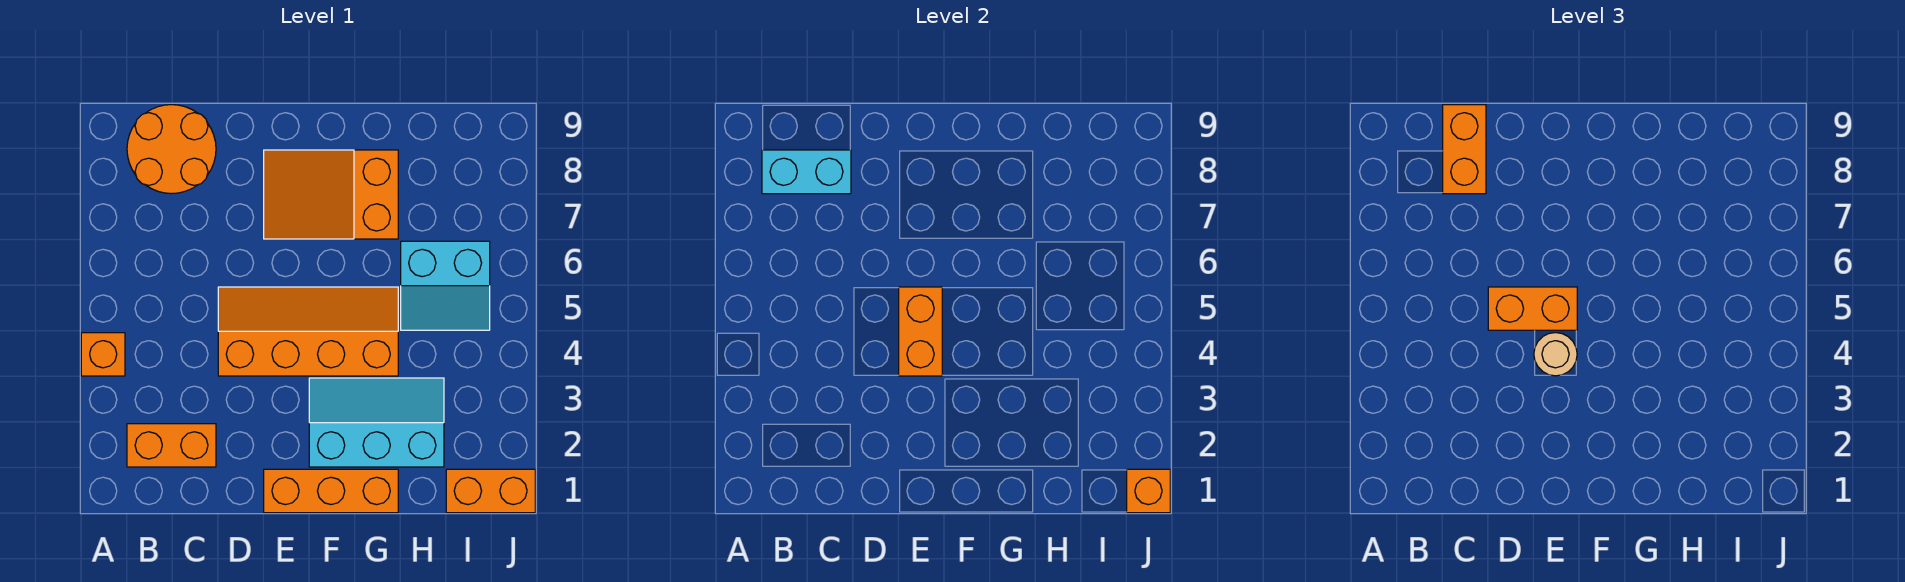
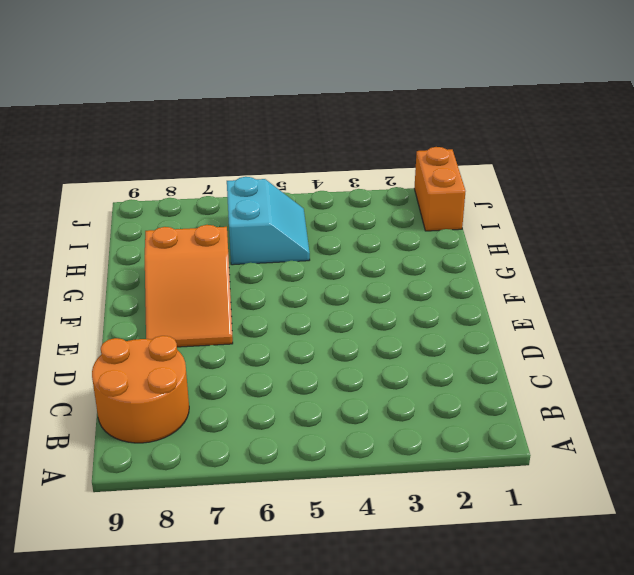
none -> orange 1x1 brick [81,333,125,376]
none -> orange 1x2 brick [127,424,216,467]
none -> orange 2x4 slope [218,287,398,376]

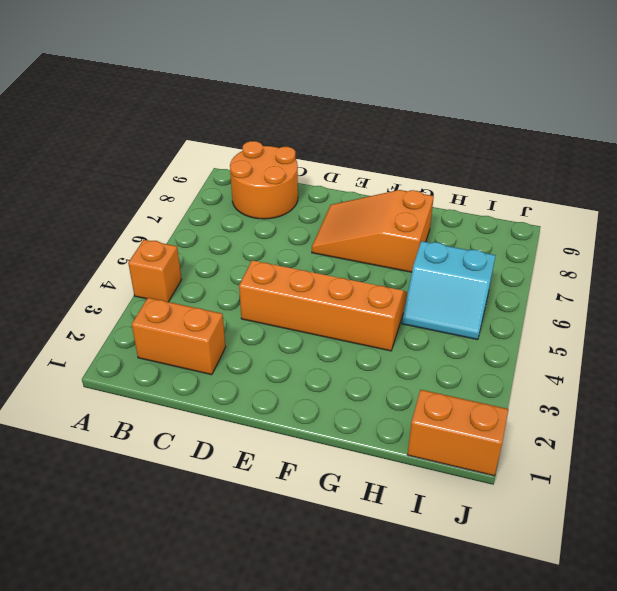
none -> orange 1x3 brick [264,469,398,513]
none -> cyan 2x3 slope [309,378,444,467]
none -> cyan 1x2 brick [762,150,851,194]

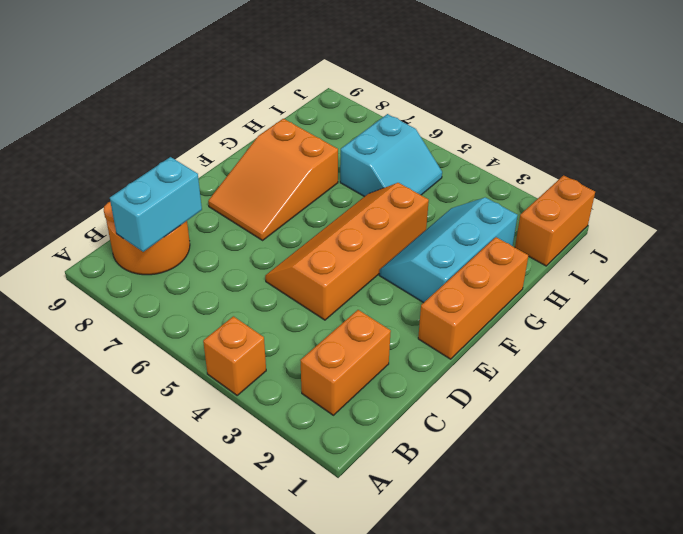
none -> orange 1x2 brick [899,287,942,376]
none -> orange 1x1 brick [1127,469,1170,513]
none -> orange 1x2 brick [1443,105,1486,194]

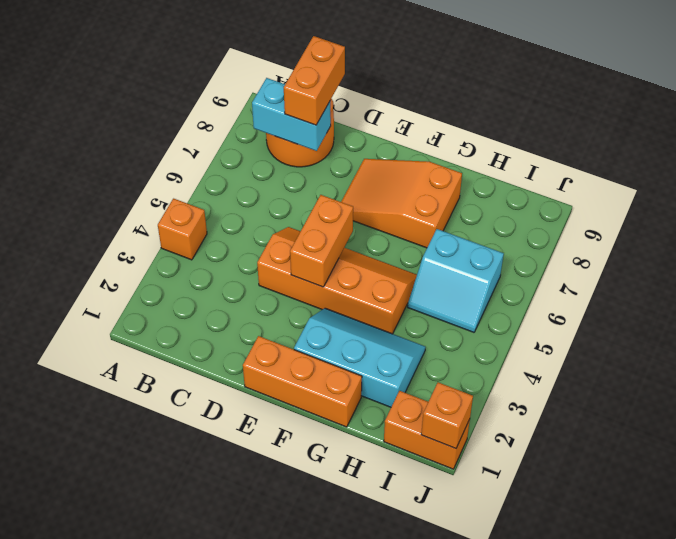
none -> orange 1x2 brick [127,424,216,467]
none -> orange 1x2 brick [1488,287,1577,330]
none -> tan 1x1 round brick [1534,333,1577,376]

